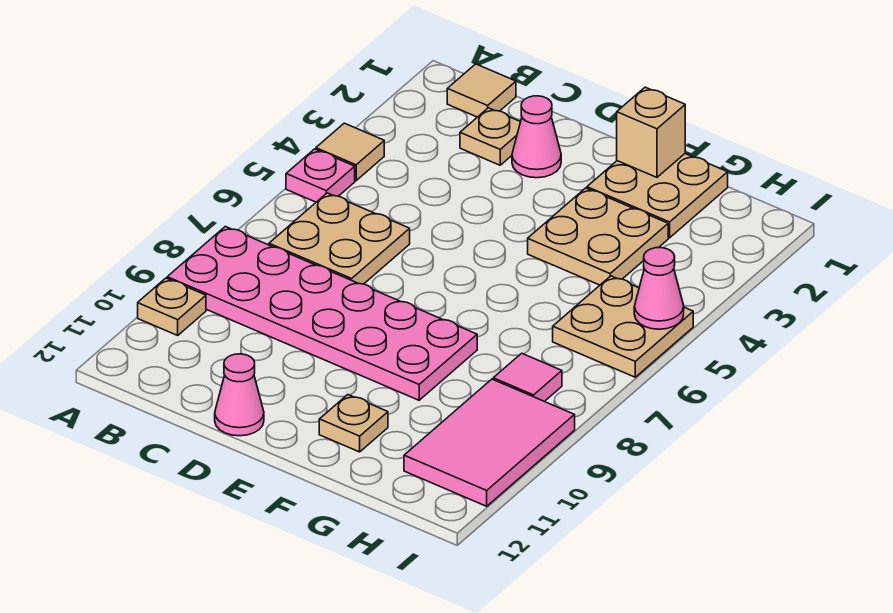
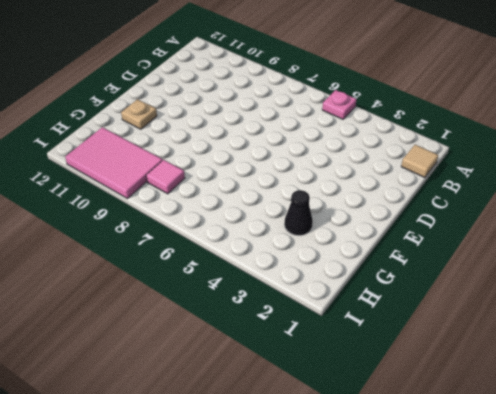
black 1x1 cone [284,190,313,236] -> tan 2x2 plate [528,188,668,285]
none -> tan 1x1 tile [316,123,384,181]
none -> pink 2x6 plate [167,226,477,400]
none -> tan 1x1 plate [138,278,206,335]

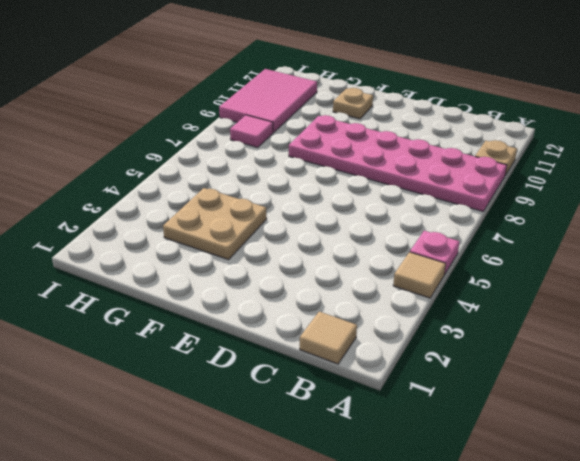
none -> tan 2x2 plate [269,193,410,284]
none -> tan 1x1 plate [460,108,520,165]
none -> pink 1x1 cone [512,96,561,178]

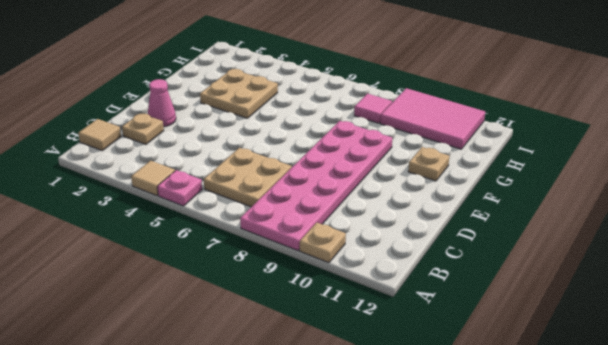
none -> pink 1x1 cone [215,354,264,436]
none -> tan 2x2 plate [587,154,728,238]
none -> tan 2x2 plate [553,276,693,377]

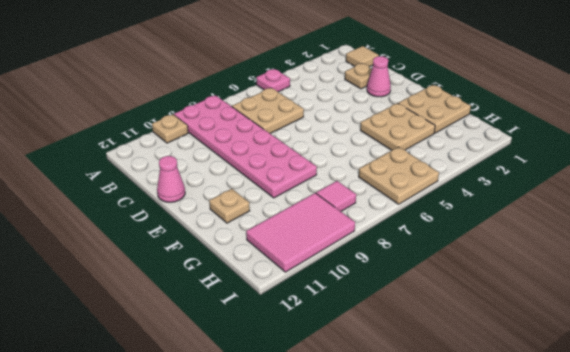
none -> tan 1x1 tile [316,123,384,181]
none -> tan 1x1 brick [617,87,685,177]
none -> pink 1x1 cone [634,248,684,329]

